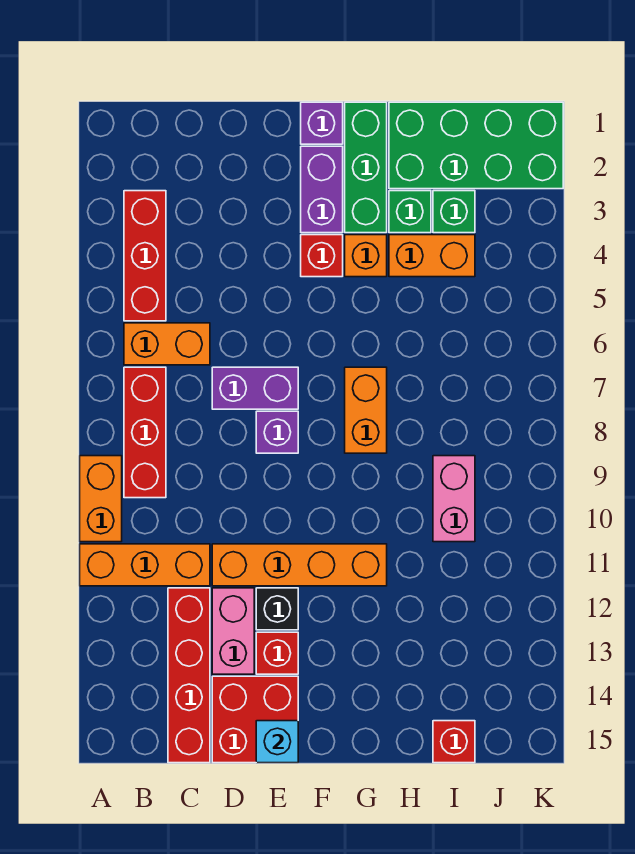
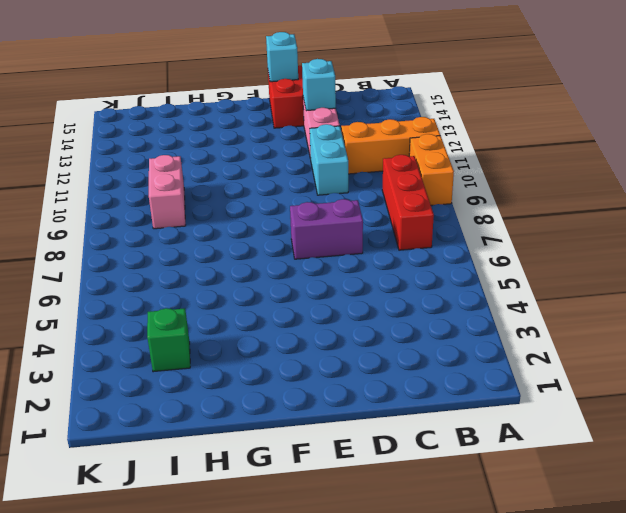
cyan 1x2 brick [310,124,348,195] -> orange 1x4 brick [212,544,387,586]
cyan 1x1 brick [302,59,336,111] -> none
none -> red 1x3 brick [124,191,166,321]
none -> orange 1x2 brick [124,323,210,365]
none -> red 1x4 brick [168,588,210,763]

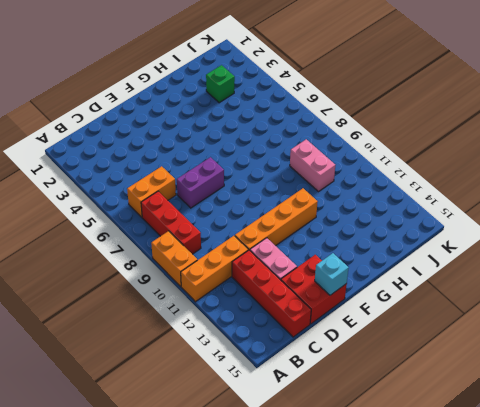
none -> red 1x3 brick [124,191,166,321]
none -> purple 1x1 brick [256,411,298,453]
none -> black 1x1 brick [256,588,298,630]

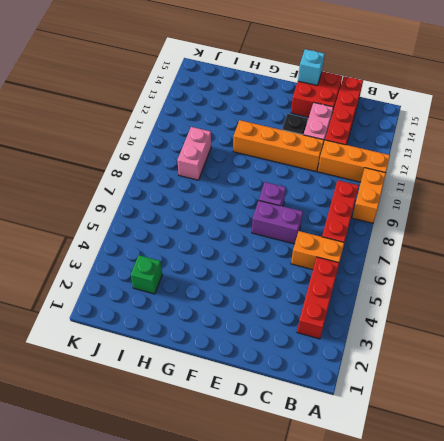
none -> red 1x1 brick [256,632,298,674]
none -> purple 1x1 brick [301,102,343,144]
none -> purple 1x2 brick [301,146,343,233]

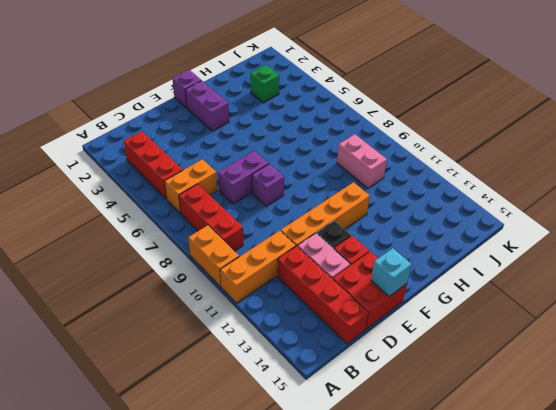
none -> red 1x1 brick [301,235,343,277]
none -> green 1x3 brick [345,102,387,233]
none -> orange 1x1 brick [345,235,387,277]

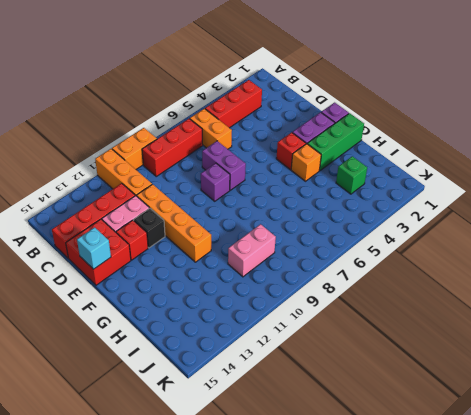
none -> orange 1x2 brick [345,367,387,453]
none -> green 2x4 brick [389,102,563,189]
none -> green 1x1 brick [389,191,431,233]

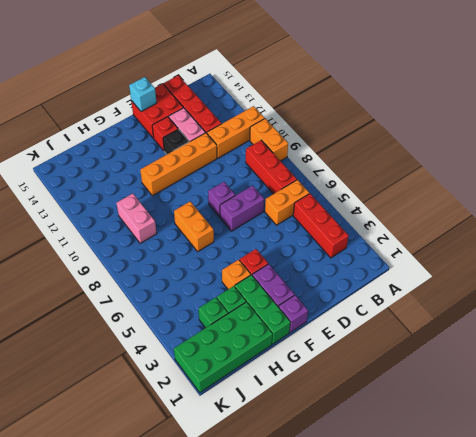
none -> orange 1x2 brick [389,235,475,277]
none -> red 1x1 brick [433,721,475,763]

